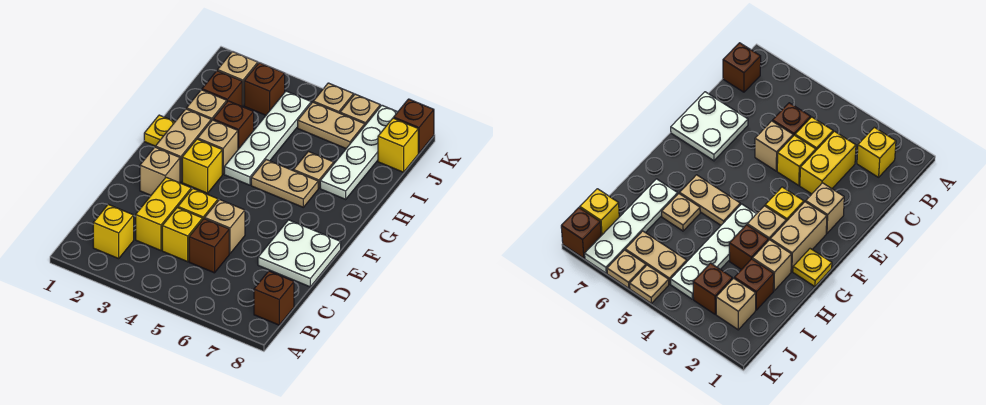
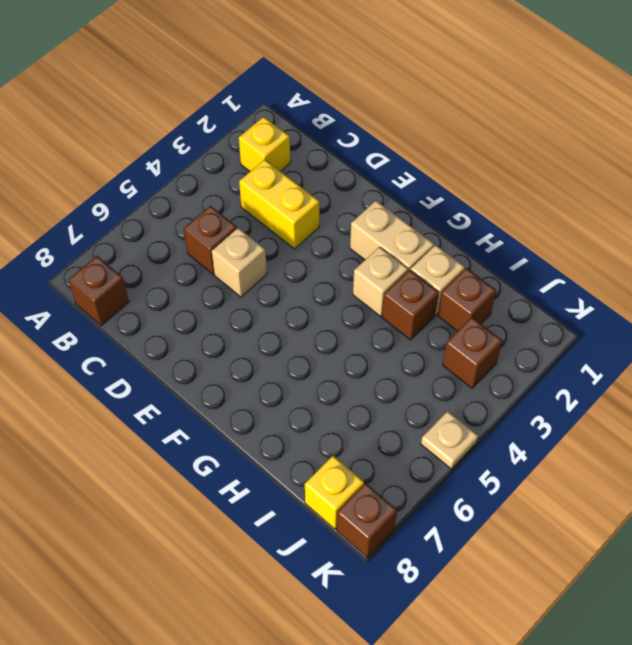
none -> yellow 1x1 brick [162,208,203,262]
none -> yellow 1x1 brick [178,189,218,219]
none -> white 2x2 plate [258,220,341,287]

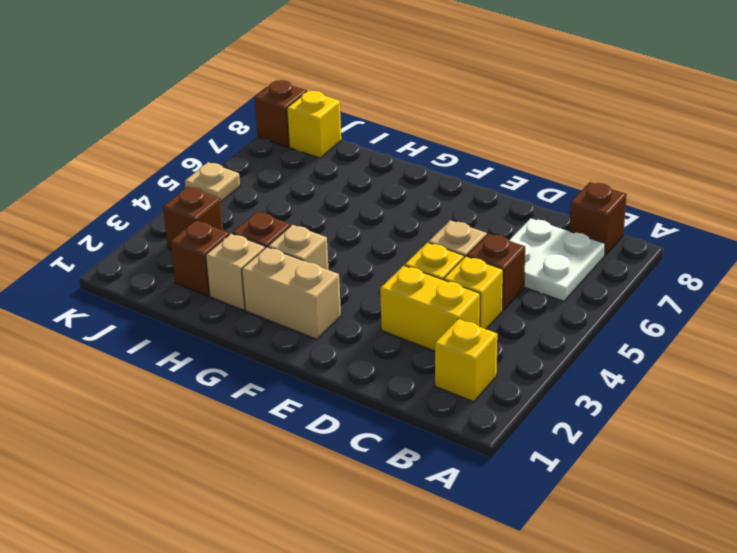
white 2x2 plate [509,218,605,301] -> white 2x2 plate moved to [258,220,341,287]
none -> tan 1x1 brick [140,147,180,195]
none -> yellow 1x1 brick [182,139,222,193]
none -> yellow 1x1 plate [144,115,175,146]

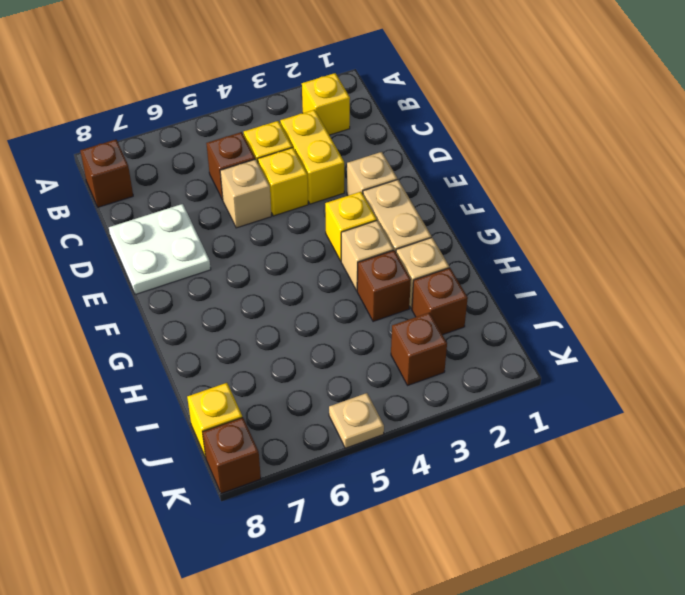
none -> yellow 1x1 plate [144,115,175,146]
none -> white 1x4 plate [224,91,311,185]
none -> tan 1x2 plate [251,160,318,207]

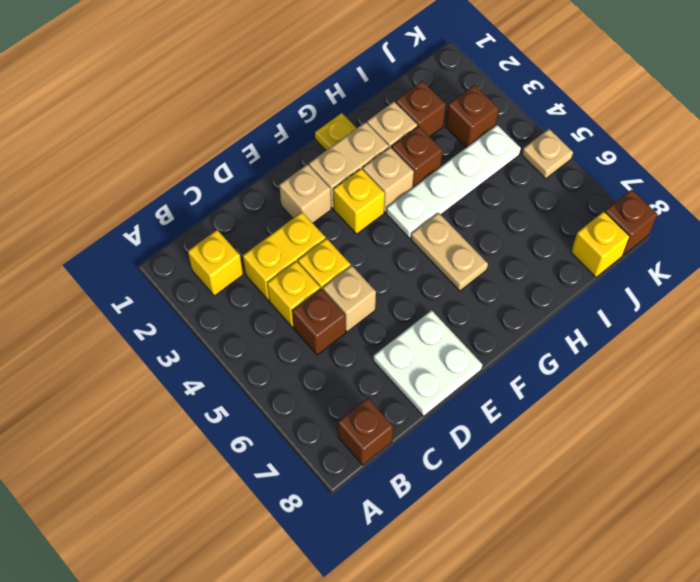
none -> tan 1x1 plate [294,152,334,188]
none -> white 1x4 plate [320,105,397,199]
none -> tan 1x1 brick [218,52,258,106]

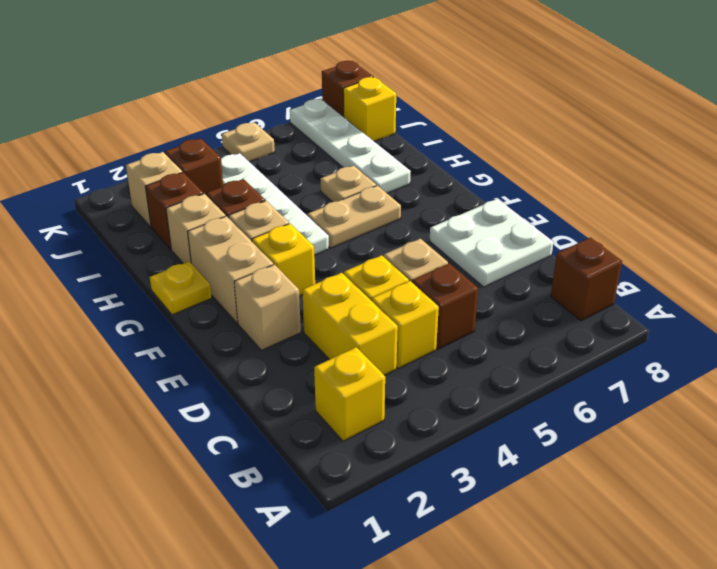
none -> tan 1x2 plate [298,102,365,148]
none -> tan 1x1 plate [340,94,380,125]

